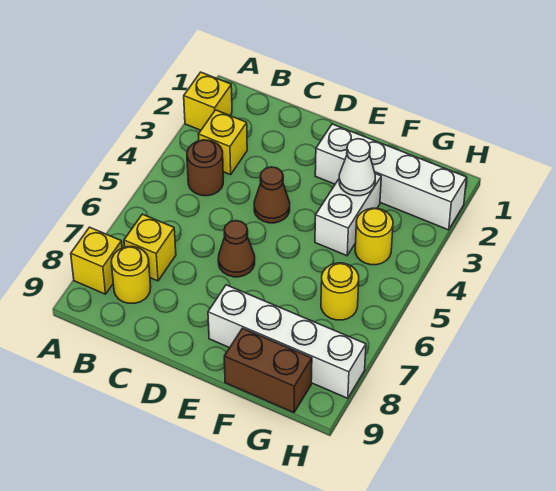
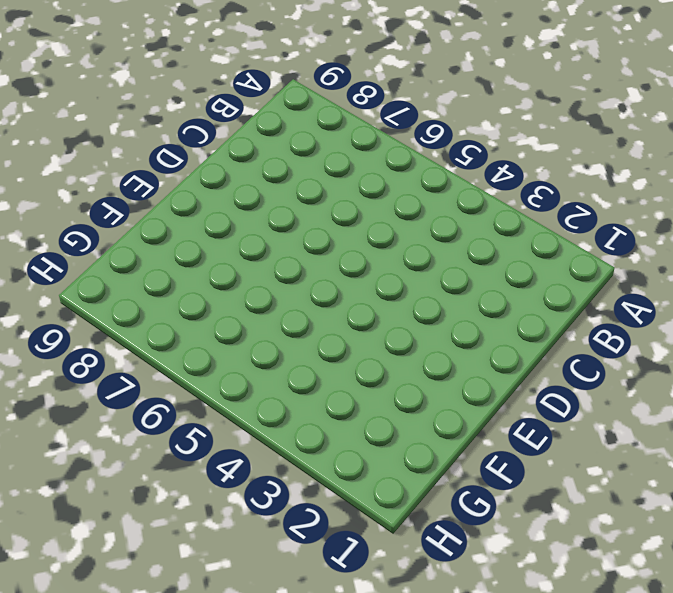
none -> yellow 1x1 brick [184,72,232,130]
none -> yellow 1x1 brick [71,227,122,294]
none -> yellow 1x1 brick [198,110,247,175]

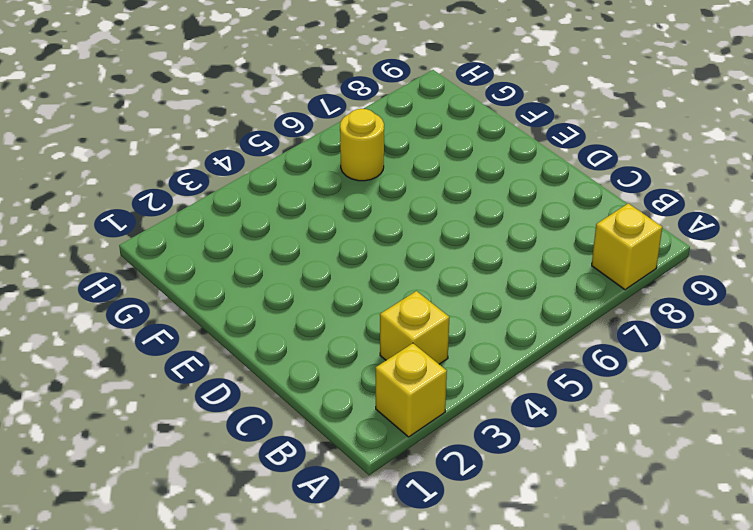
none -> brown 1x1 round brick [187,140,223,196]
none -> yellow 1x1 brick [124,214,176,281]
none -> yellow 1x1 round brick [111,247,151,303]

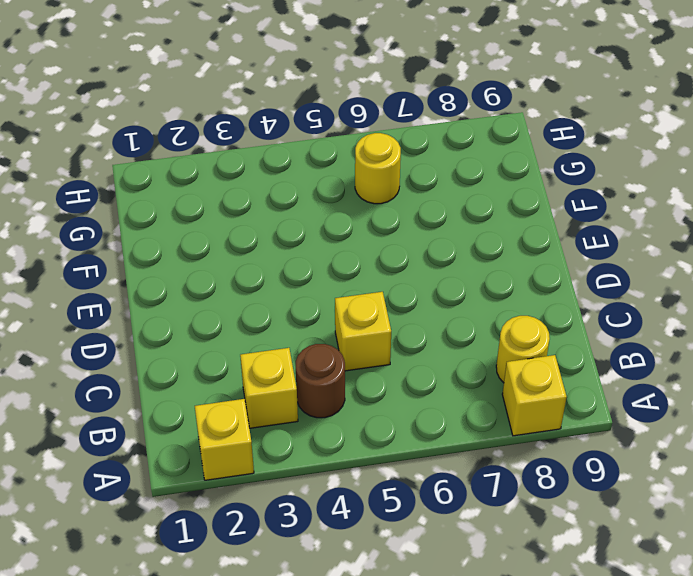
yellow 1x1 brick [335,292,391,371] -> yellow 1x1 brick moved to [124,214,176,281]
none -> brown 1x1 cone [254,167,290,223]
none -> brown 1x1 cone [218,221,255,277]
none -> white 1x4 brick [315,124,467,230]

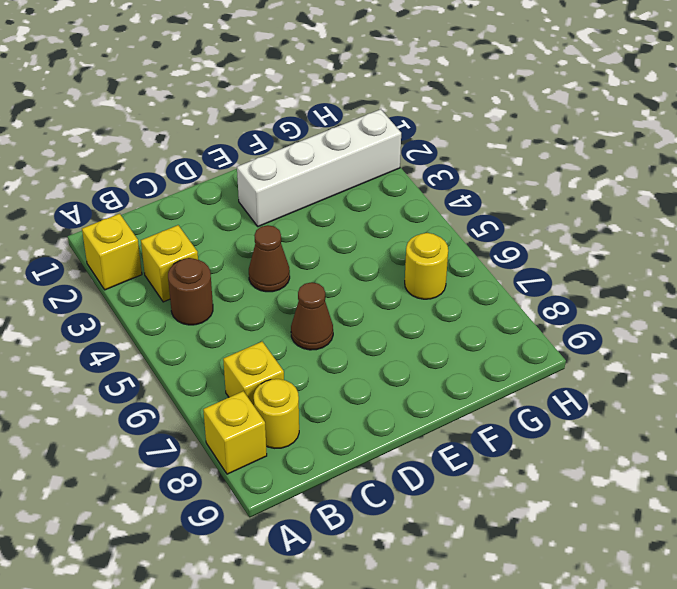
none -> white 1x4 brick [208,285,366,398]
none -> white 1x2 brick [315,174,381,256]
none -> brown 1x2 brick [224,328,312,413]

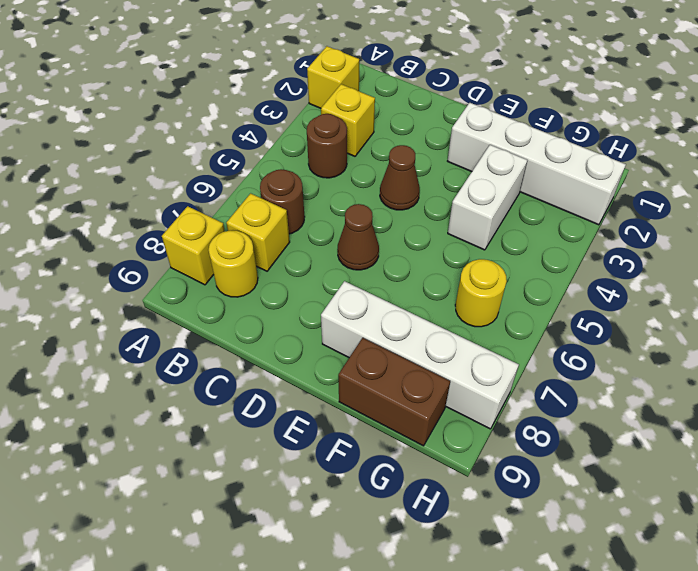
brown 1x1 round brick [260,169,305,234] -> none
none -> yellow 1x1 round brick [355,208,393,265]
none -> white 1x1 cone [339,139,375,196]

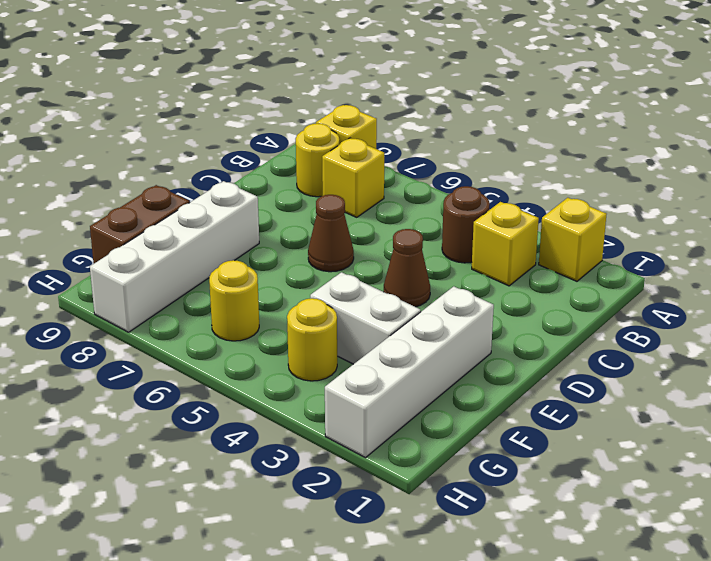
none -> white 1x1 cone [339,139,375,196]

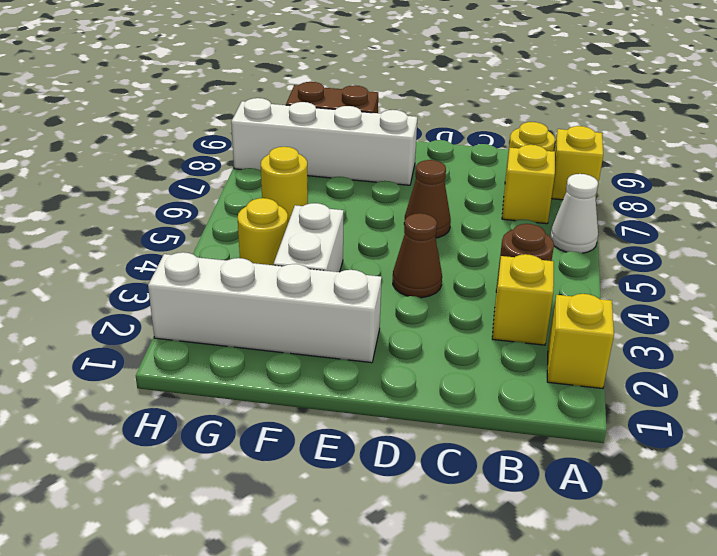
white 1x1 cone [550,174,598,253] -> white 1x1 cone moved to [339,139,375,196]

